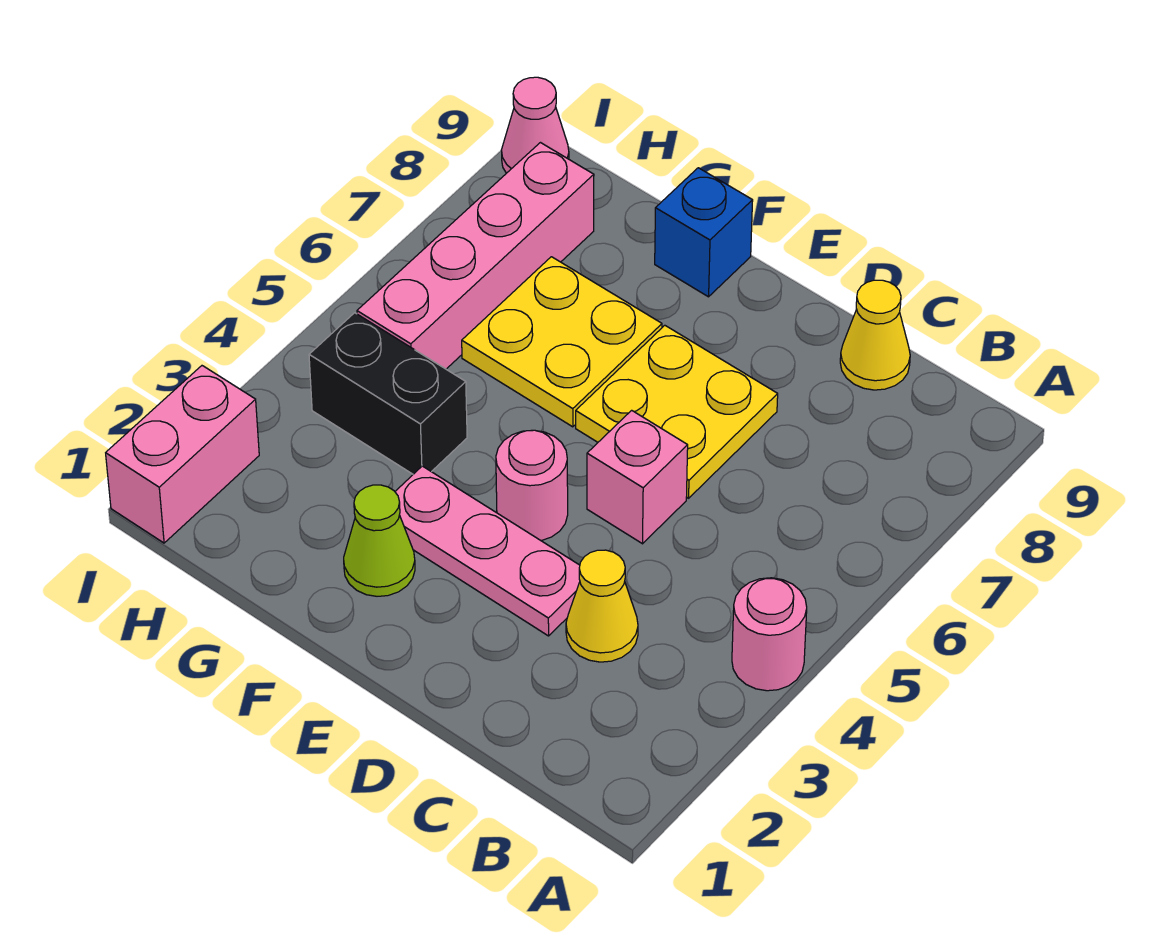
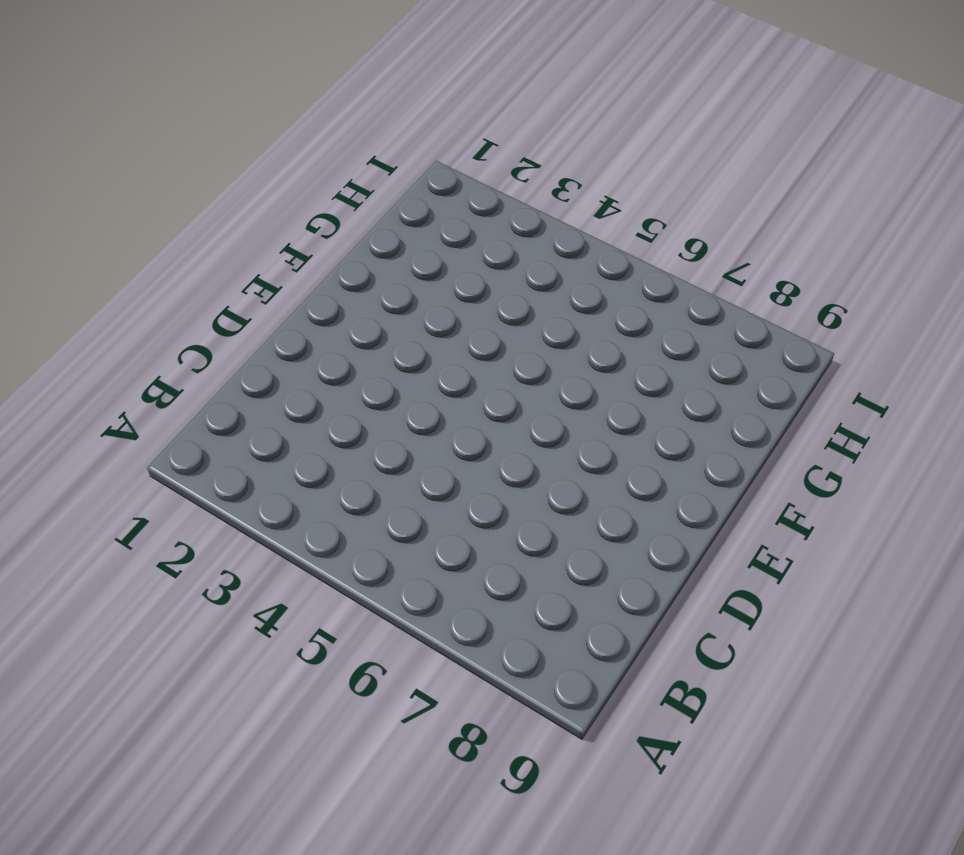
none -> pink 1x1 round brick [732,578,807,691]
none -> yellow 1x1 cone [566,550,638,662]
none -> yellow 1x1 cone [840,280,910,390]

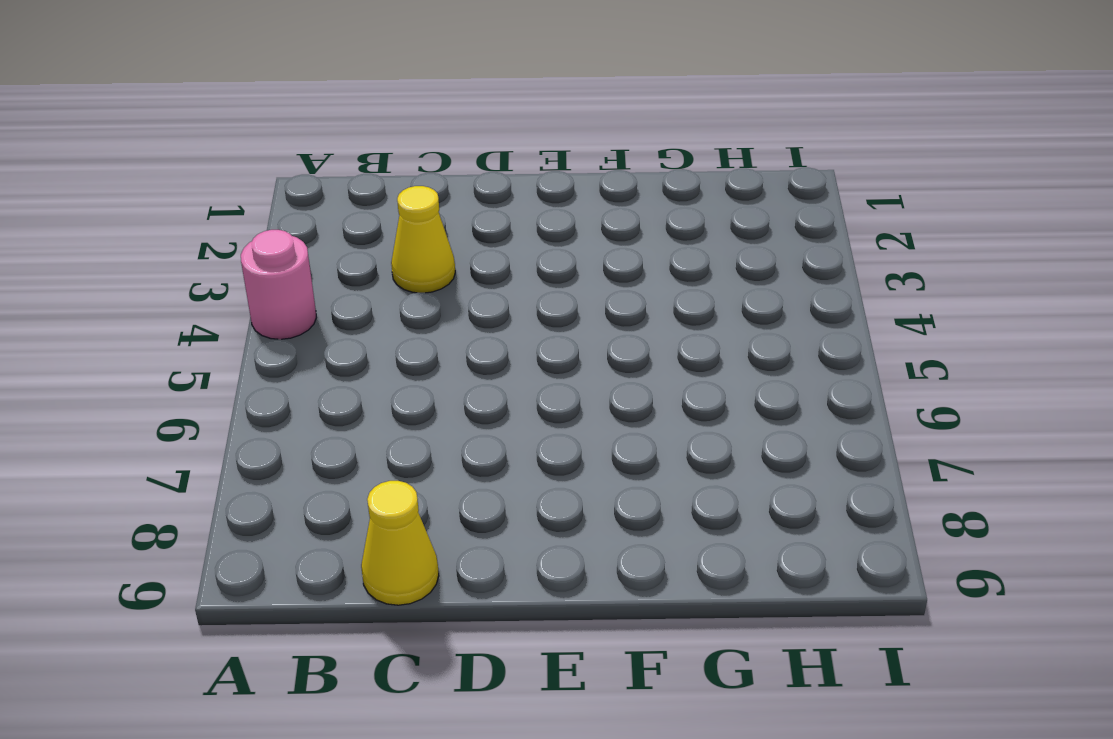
none -> pink 1x3 plate [395,466,580,636]
none -> pink 1x1 brick [587,410,688,544]
none -> yellow 2x2 plate [576,325,778,498]

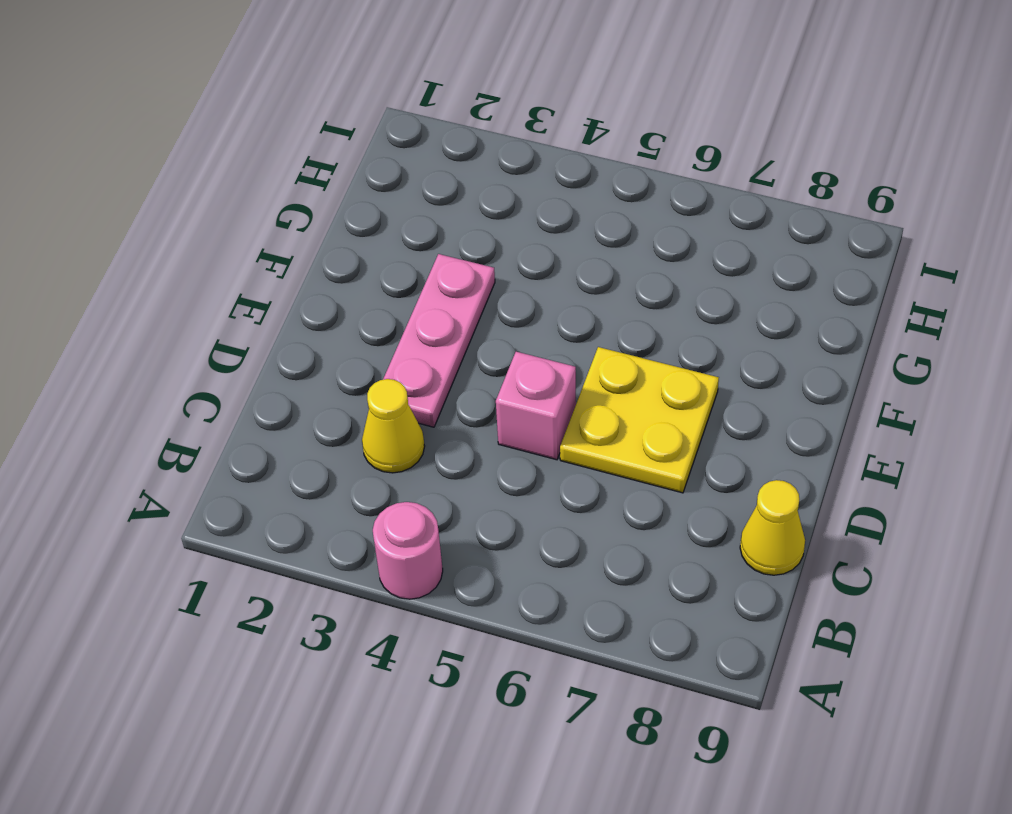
none -> pink 1x1 round brick [496,430,568,541]
none -> lime 1x1 cone [344,485,415,596]
none -> yellow 2x2 plate [462,257,662,427]

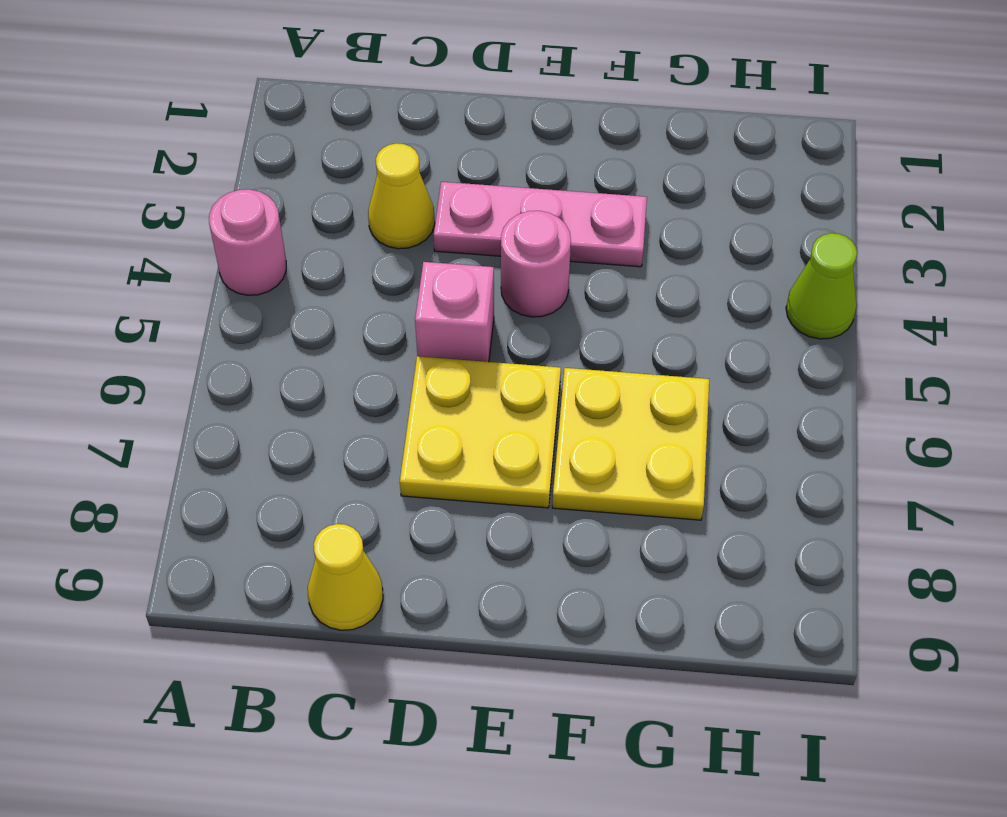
lime 1x1 cone [786,233,857,339] -> lime 1x1 cone moved to [344,485,415,596]
none -> blue 1x1 brick [655,168,753,297]
none -> black 1x2 brick [309,313,467,474]
none -> pink 1x4 brick [357,143,594,369]

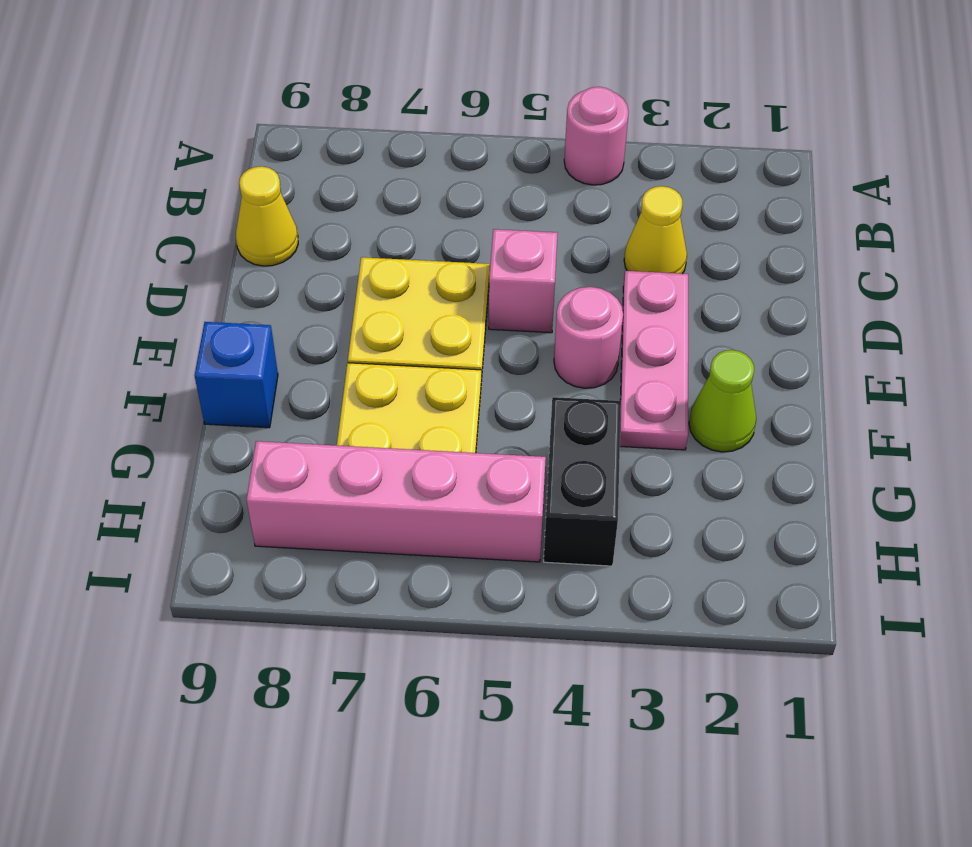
none -> pink 1x2 brick [106,366,259,543]
none -> pink 1x1 cone [501,77,569,173]

